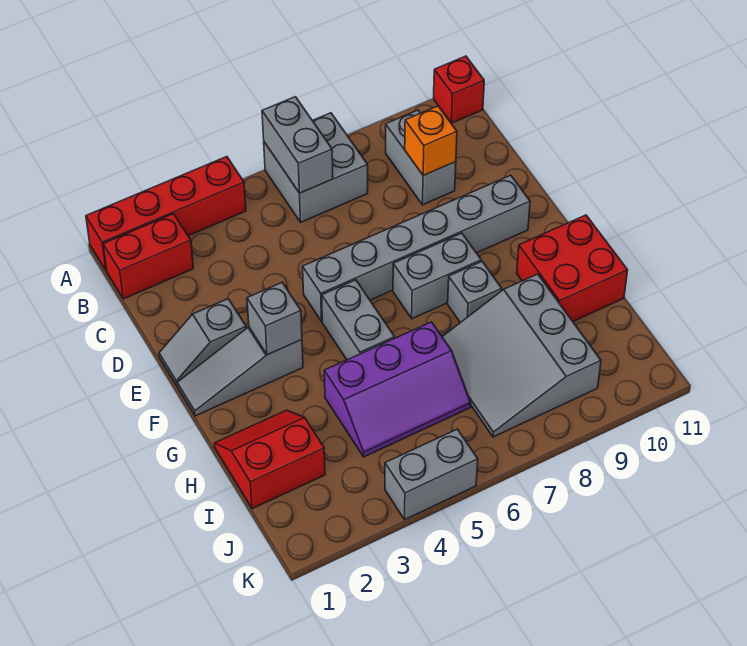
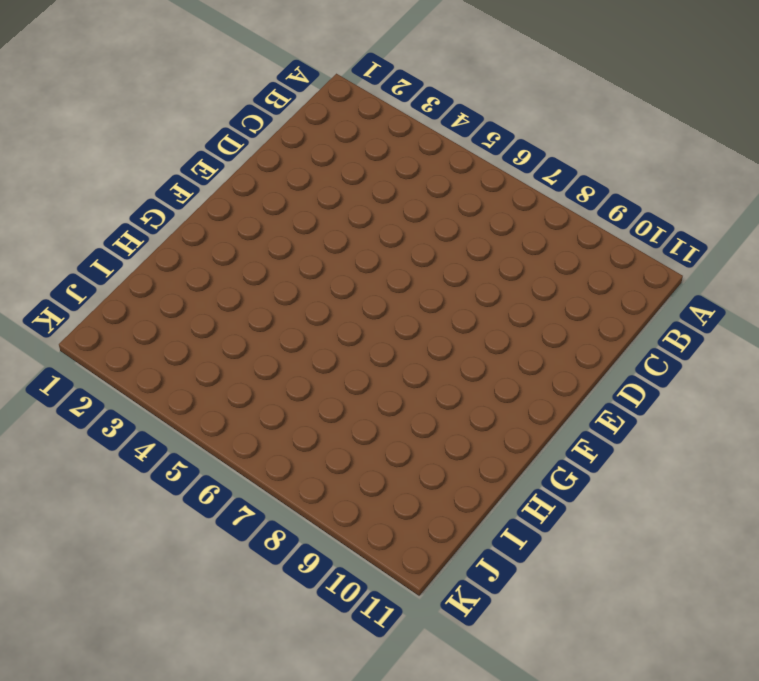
none -> red 1x4 brick [86,157,246,271]
none -> grey 2x2 brick [264,113,368,222]
none -> red 1x1 brick [434,56,484,123]

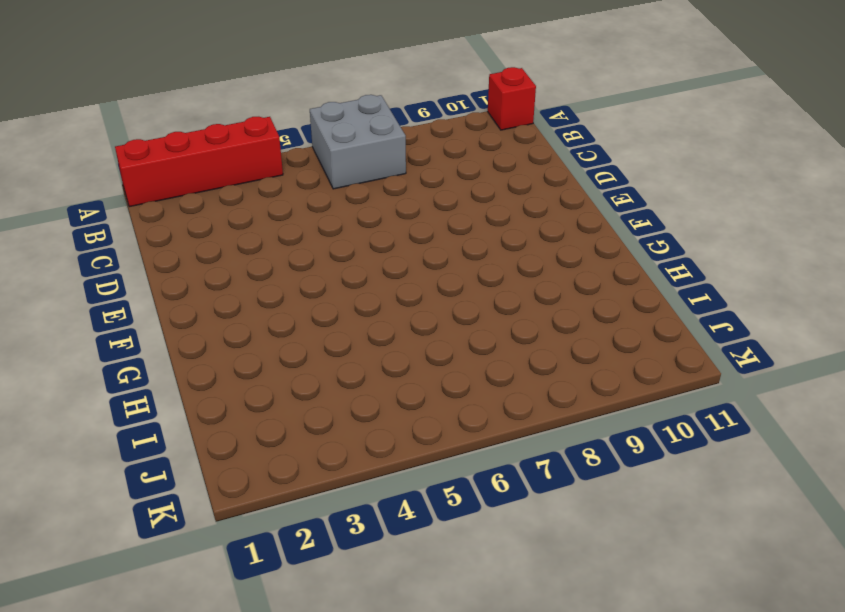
none -> red 1x2 brick [103,214,193,299]
none -> grey 1x2 brick [386,110,456,205]
none -> grey 1x2 slope [159,299,246,386]

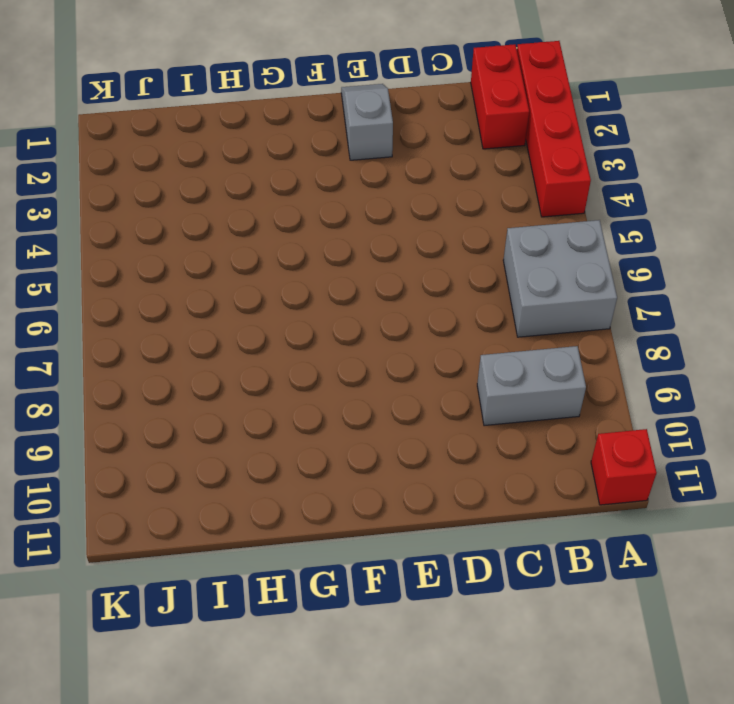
none -> grey 1x6 brick [303,175,530,321]
none -> grey 1x3 slope [177,327,303,416]
none -> grey 1x2 brick [322,280,395,360]

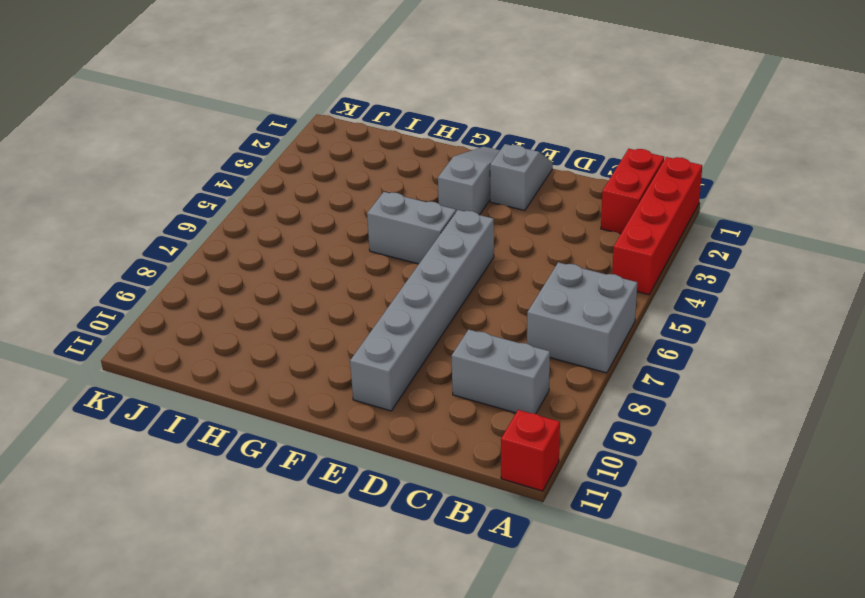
none -> grey 1x2 brick [393,233,481,319]
none -> grey 1x1 brick [448,261,502,323]
none -> red 2x2 brick [517,215,628,321]

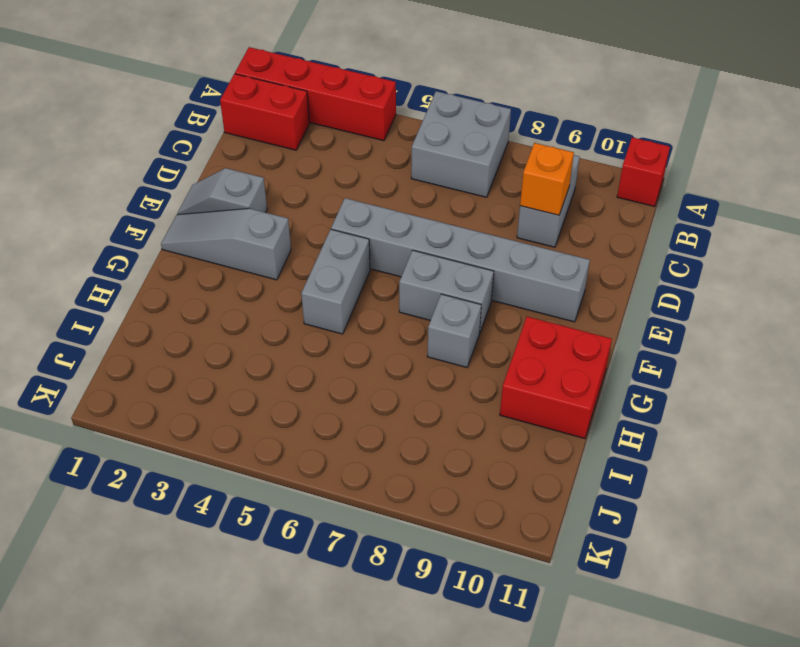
none -> red 2x2 slope [214,410,325,508]
none -> purple 2x3 slope [324,322,471,457]
none -> grey 3x3 slope [442,274,601,437]

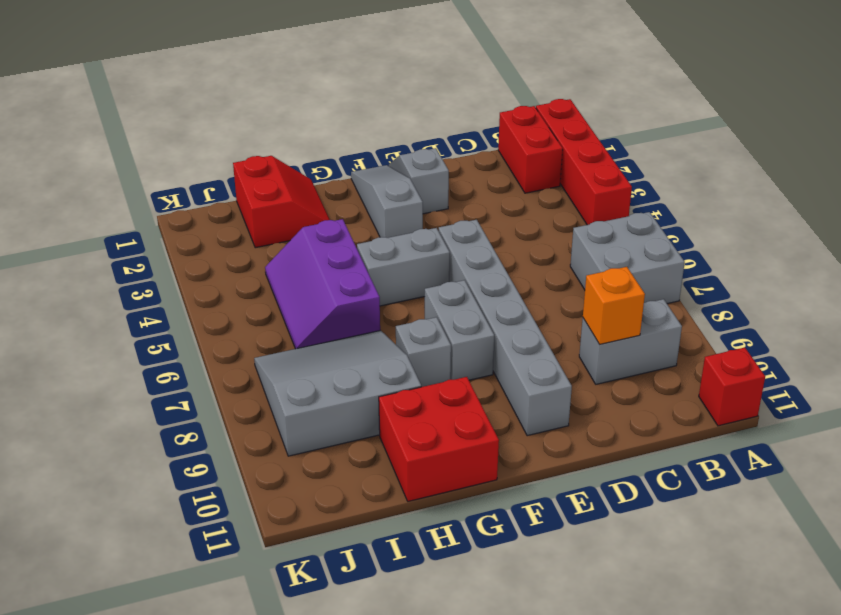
none -> grey 1x2 brick [385,429,478,520]
none -> grey 1x2 brick [262,97,333,193]
none -> grey 1x1 brick [247,283,302,355]

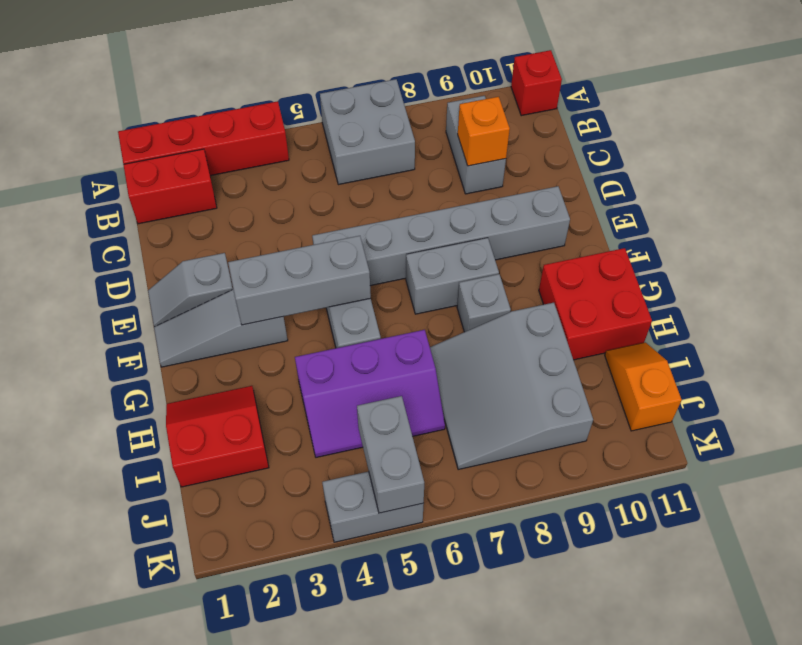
grey 1x3 brick [228,236,371,325] -> grey 1x1 brick [247,283,302,355]
orange 1x2 slope [605,342,682,431] -> none
grey 1x2 brick [357,396,424,513] -> grey 1x2 brick moved to [262,97,333,193]

